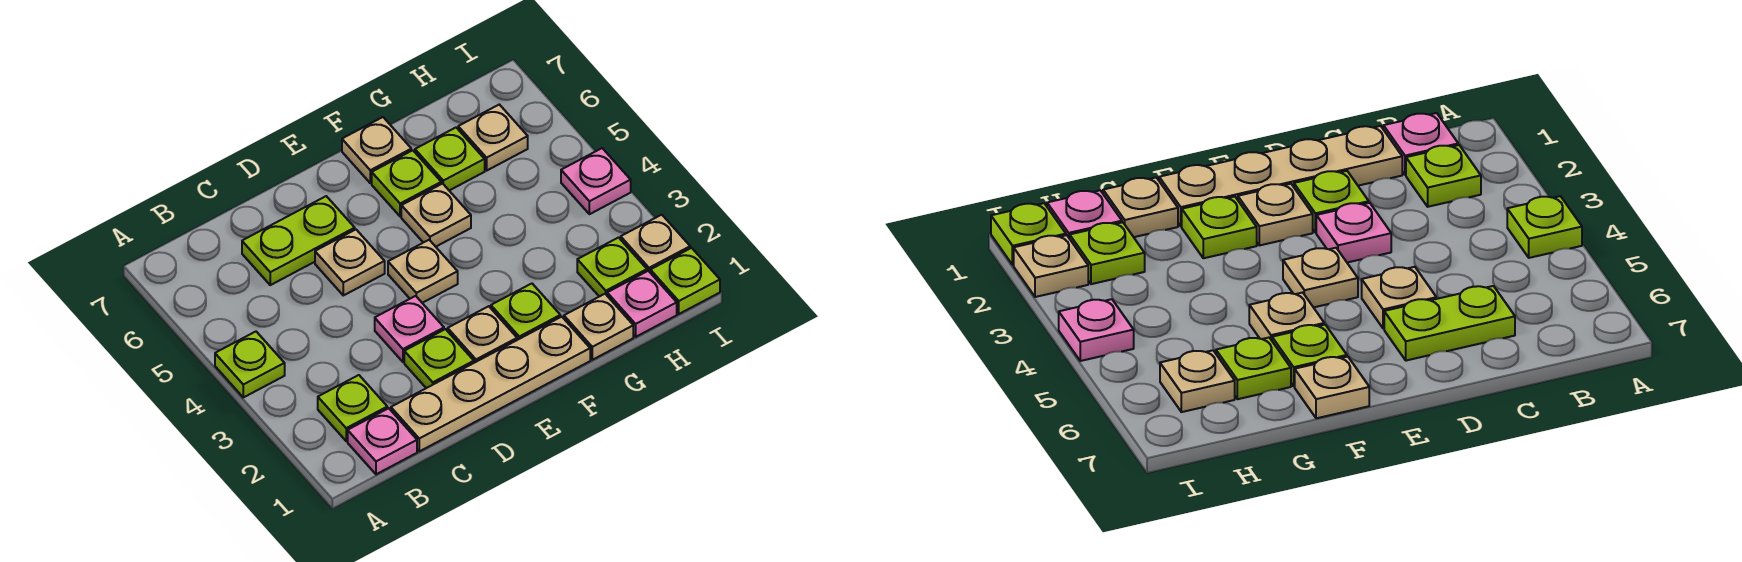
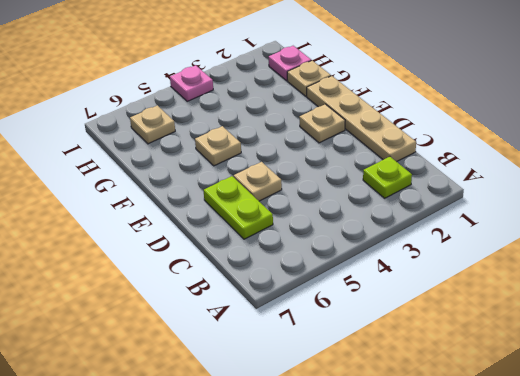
none -> lime 1x1 plate [215,332,285,397]
none -> pink 1x1 plate [348,408,417,474]
none -> lime 1x1 plate [404,329,474,388]

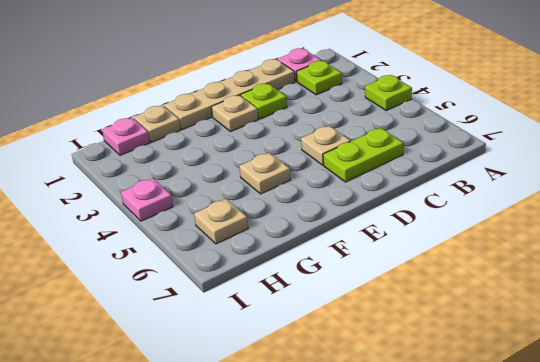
none -> pink 1x1 plate [375,296,444,362]
none -> tan 1x1 plate [388,240,458,303]
none -> lime 1x1 plate [491,284,560,340]

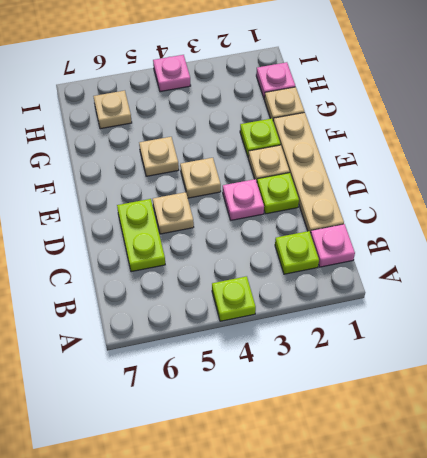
none -> lime 1x1 plate [372,150,441,216]
none -> tan 1x1 plate [342,117,411,183]
none -> lime 1x1 plate [415,128,485,190]

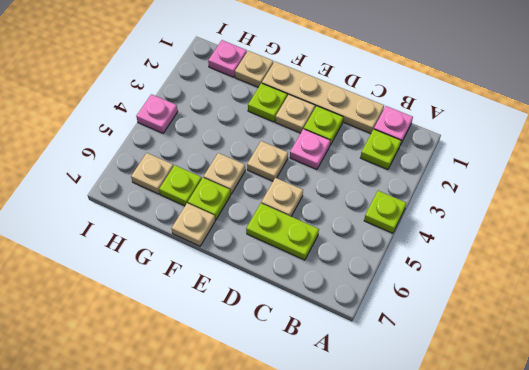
none -> lime 1x1 plate [577,238,647,297]
none -> lime 1x1 plate [650,248,720,314]
none -> tan 1x1 plate [621,215,690,272]

